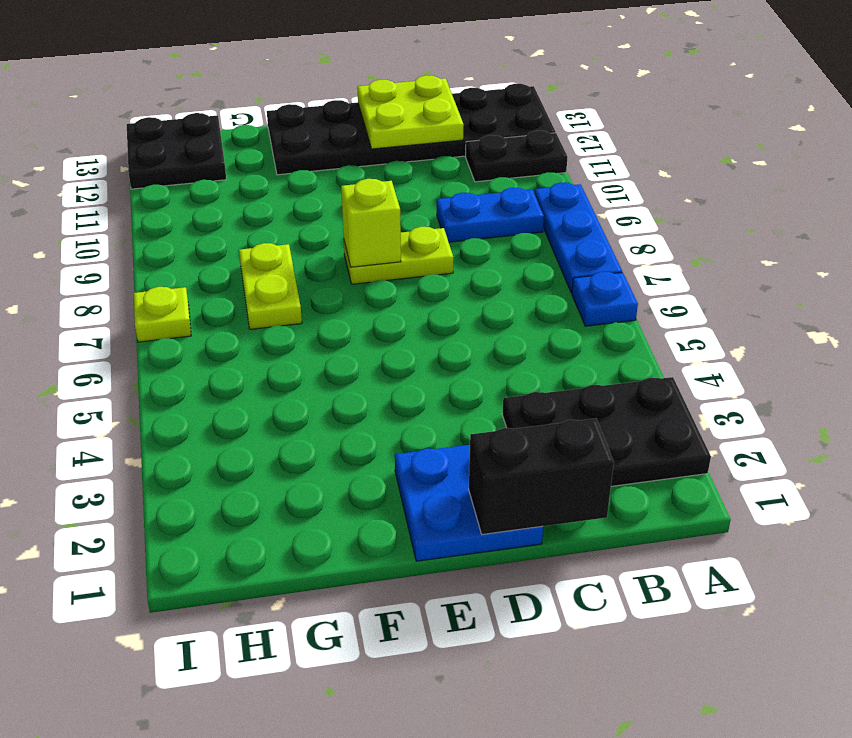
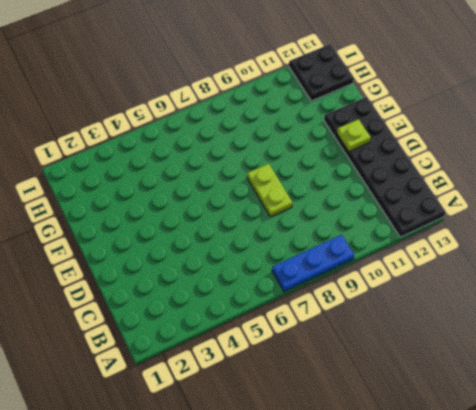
lime 1x1 plate [337,119,371,152] -> lime 1x1 plate moved to [134,287,191,342]
none -> black 2x3 plate [502,377,711,486]
none -> blue 1x1 plate [572,272,638,326]
none -> black 1x2 plate [466,131,567,182]

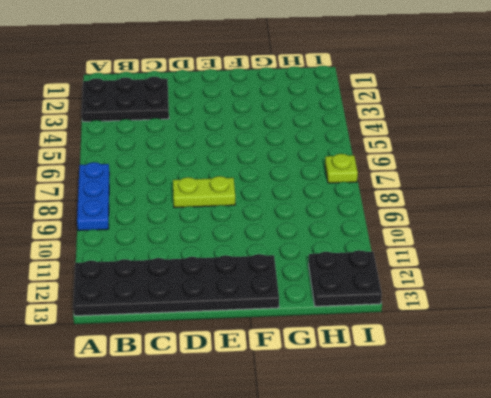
none -> blue 1x1 plate [572,272,638,326]
none -> black 1x2 plate [466,131,567,182]
none -> blue 1x2 plate [437,188,544,242]

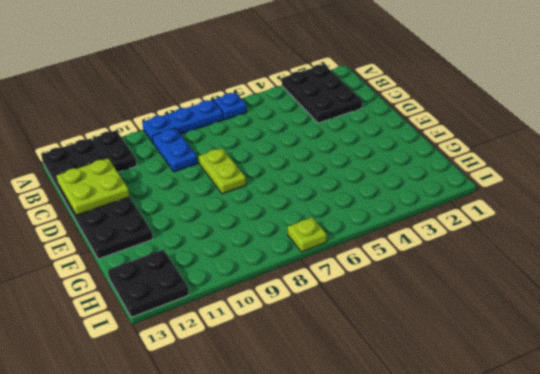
none -> blue 2x2 plate [395,445,543,561]
none -> lime 1x2 plate [239,243,302,329]
none -> black 1x2 brick [469,418,614,535]

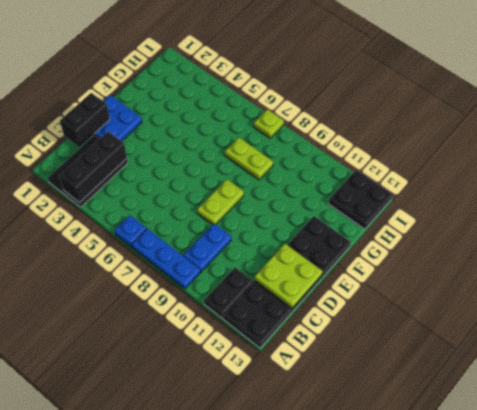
black 1x3 brick [59,132,127,203] -> none
none -> lime 1x1 brick [341,179,401,267]

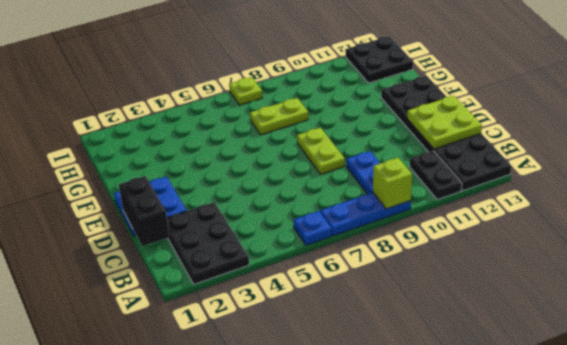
lime 1x1 brick [373,158,412,209] -> lime 1x1 brick moved to [341,179,401,267]

